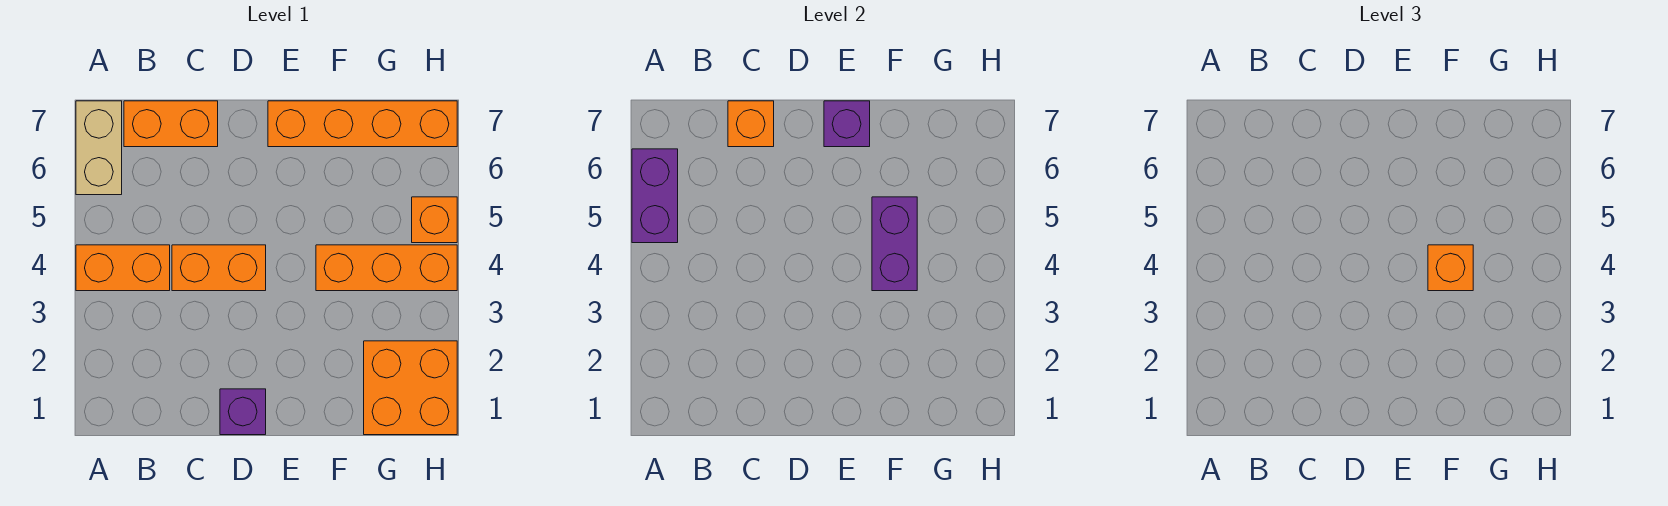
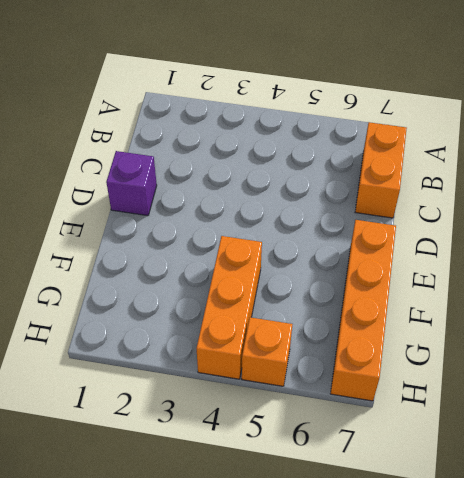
none -> orange 1x2 brick [76,245,170,291]
none -> tan 1x2 brick [76,101,122,195]
none -> orange 1x2 brick [172,245,266,291]

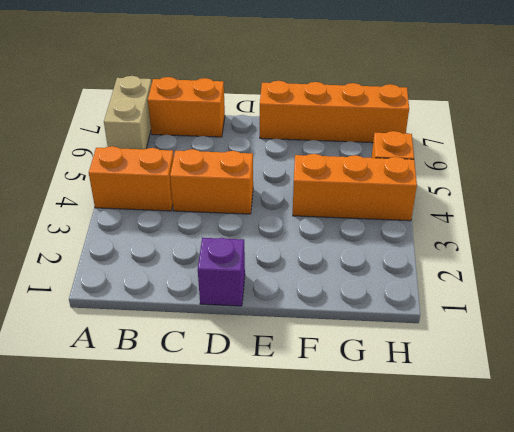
none -> orange 2x2 brick [364,341,457,435]
none -> purple 1x2 brick [632,149,678,243]
none -> orange 1x1 brick [728,101,774,147]

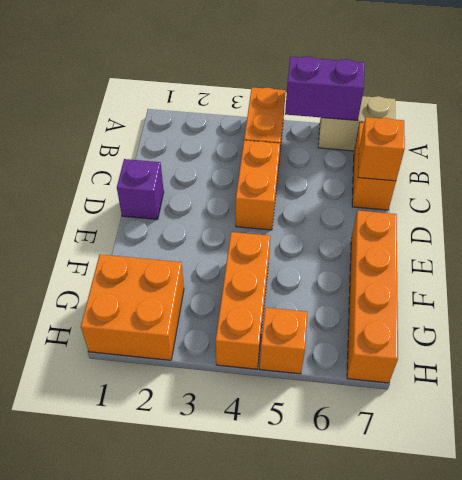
none -> purple 1x1 brick [824,101,870,147]
none -> purple 1x2 brick [872,197,917,291]
none -> orange 1x1 brick [1428,245,1473,291]

